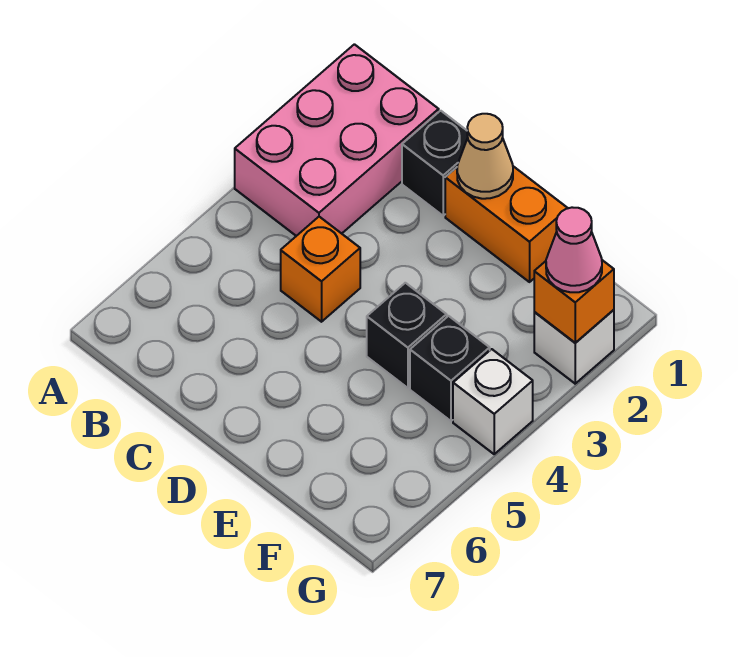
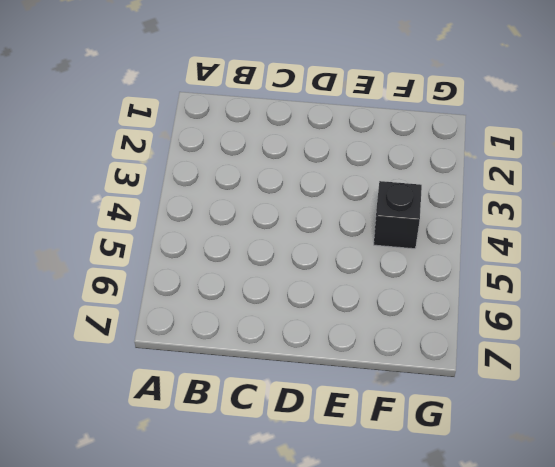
none -> pink 2x3 brick [235,44,439,236]
none -> black 1x1 brick [402,111,468,216]

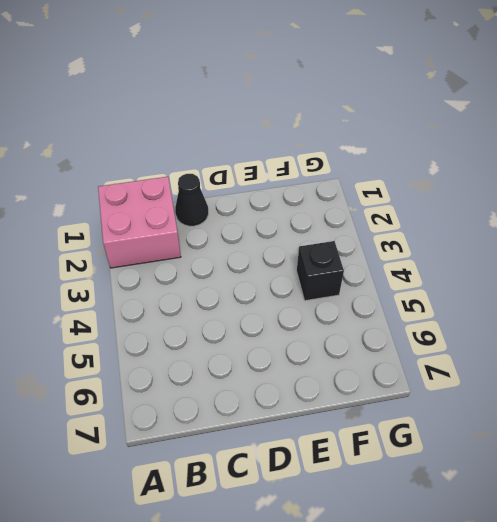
pink 2x2 brick [98,177,181,268] -> pink 2x3 brick [235,44,439,236]
black 1x1 cone [175,174,208,226] -> black 1x1 brick [402,111,468,216]
none -> orange 1x1 brick [281,217,360,322]
none -> orange 1x2 brick [445,166,568,282]

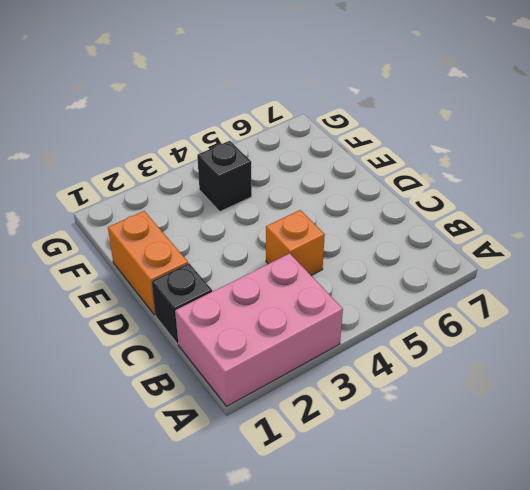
none -> black 1x1 brick [367,283,447,388]
none -> white 1x1 brick [534,310,614,384]

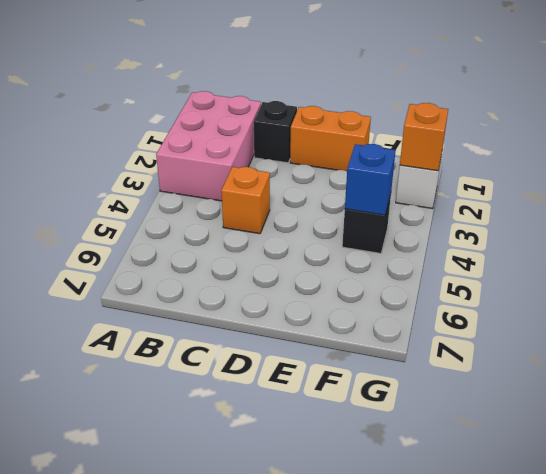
blue 1x1 brick [345,144,396,215] -> none
none -> black 1x1 brick [367,283,447,388]
none -> white 1x1 brick [453,349,533,454]

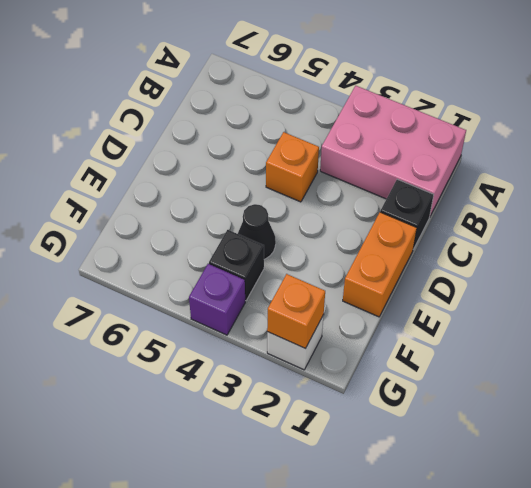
black 1x1 cone [238,204,276,259] -> black 1x1 brick [367,283,447,388]
purple 1x1 brick [189,264,245,335] -> white 1x1 brick [453,349,533,454]
none -> tan 1x1 cone [457,114,513,199]
none -> pink 1x1 cone [546,207,602,292]

